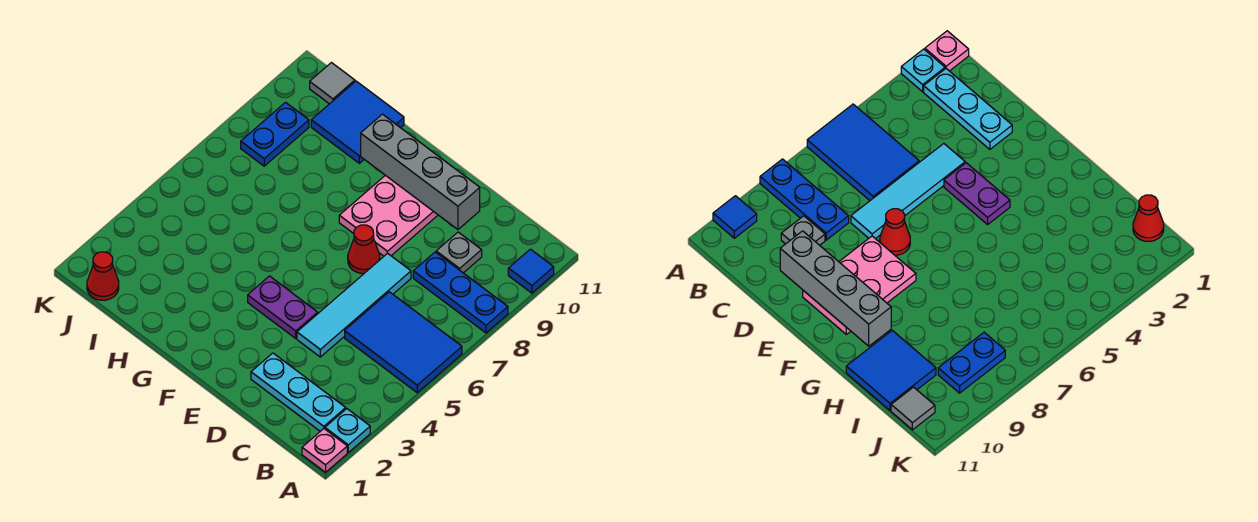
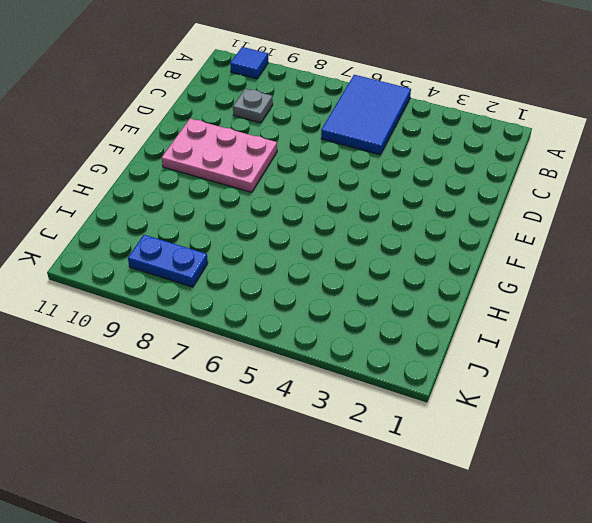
none -> pink 1x1 plate [302,429,347,472]
none -> cyan 1x1 plate [325,409,370,452]
none -> blue 1x3 plate [413,252,508,333]

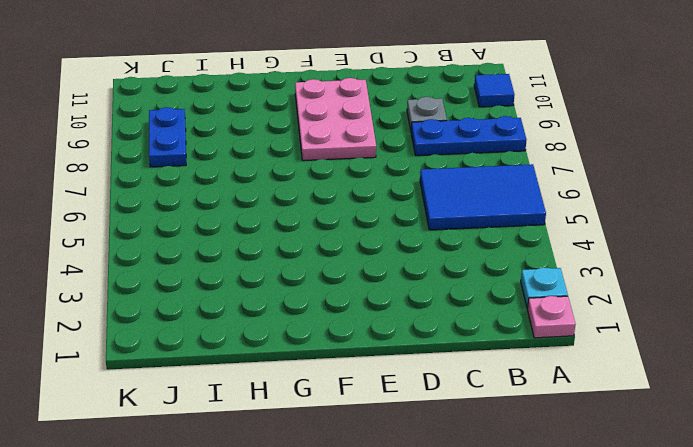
none -> cyan 1x3 plate [251,353,346,431]
none -> cyan 1x4 tile [297,253,411,357]
none -> purple 1x2 plate [248,276,318,338]

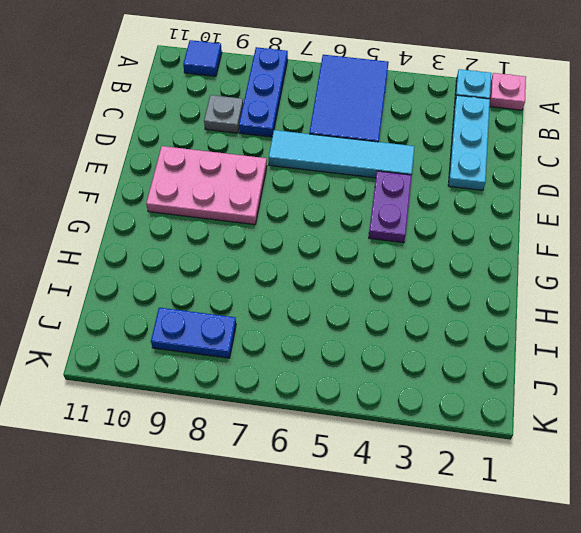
none -> red 1x1 cone [348,225,380,274]
none -> blue 2x2 tile [311,81,404,163]
none -> red 1x1 cone [87,252,119,300]

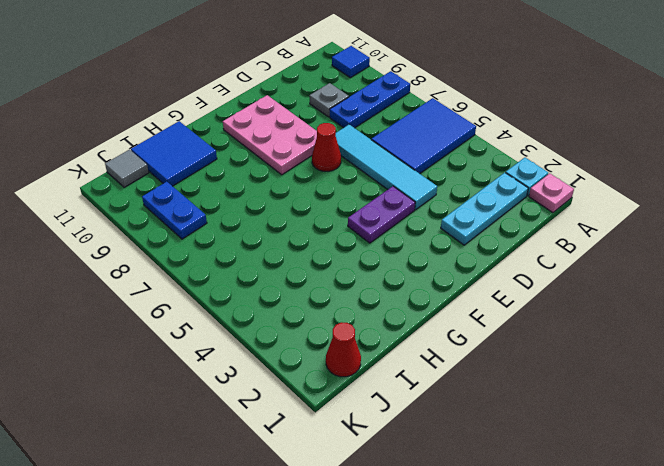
none -> grey 1x4 brick [361,114,480,229]

